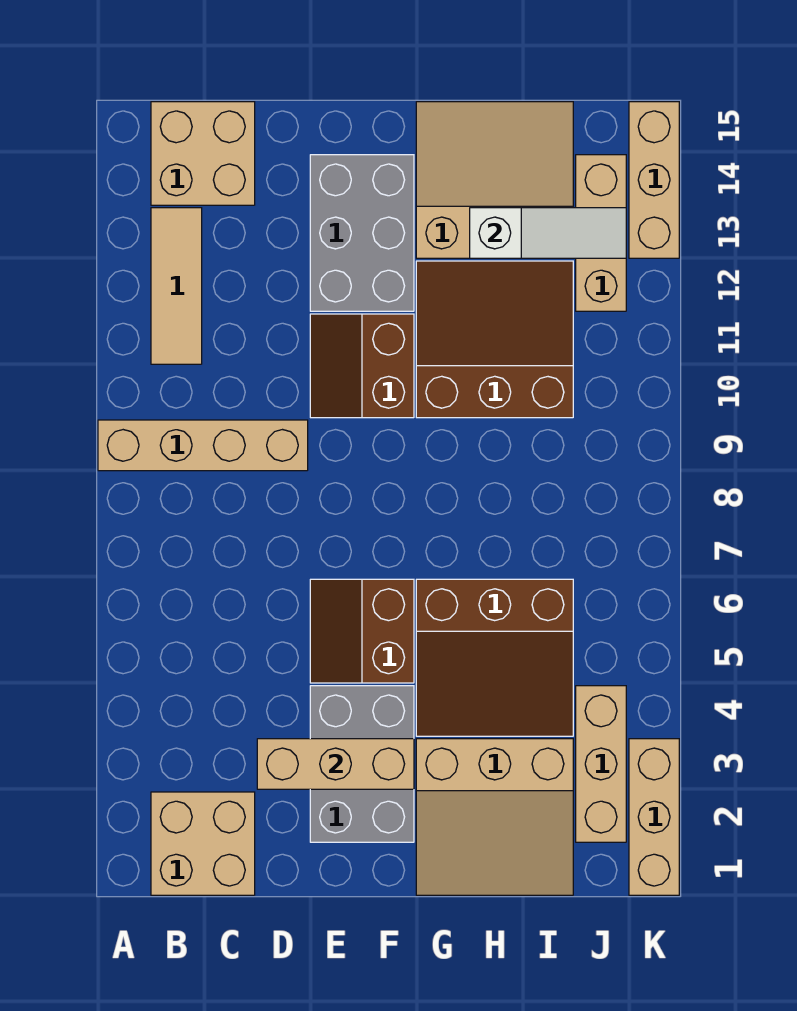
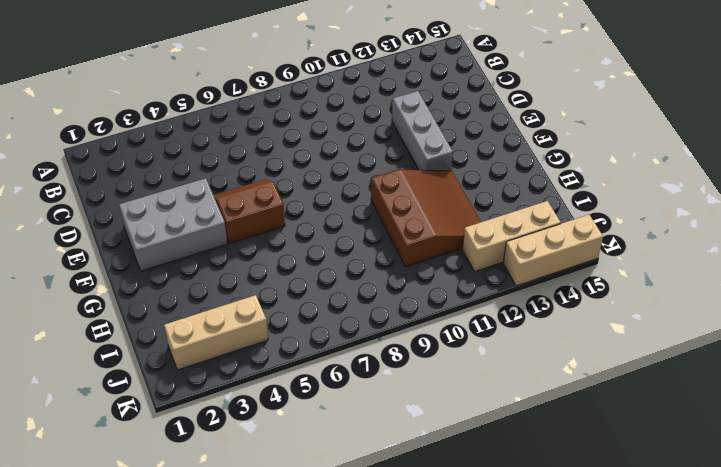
grey 1x3 brick [392,91,453,171] -> grey 2x3 brick [310,155,414,311]
none -> tan 1x4 brick [98,420,308,471]
none -> tan 2x2 brick [151,792,255,895]
none -> tan 1x3 tile [151,208,202,364]

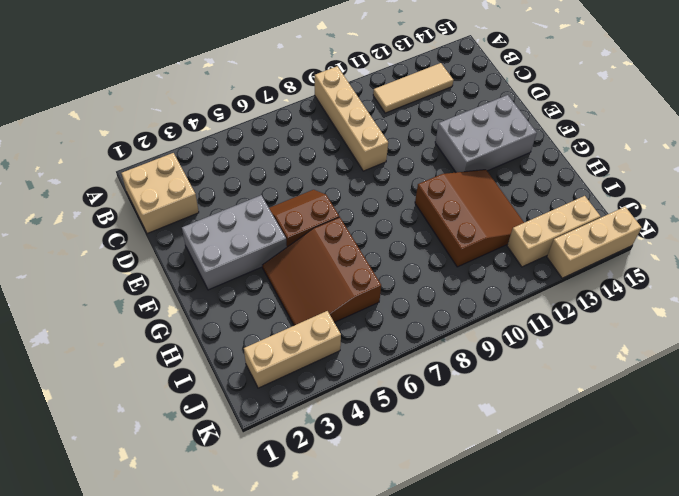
none -> tan 2x2 brick [151,102,255,205]
none -> brown 2x2 slope [310,314,414,418]
none -> tan 3x3 slope [416,739,573,895]

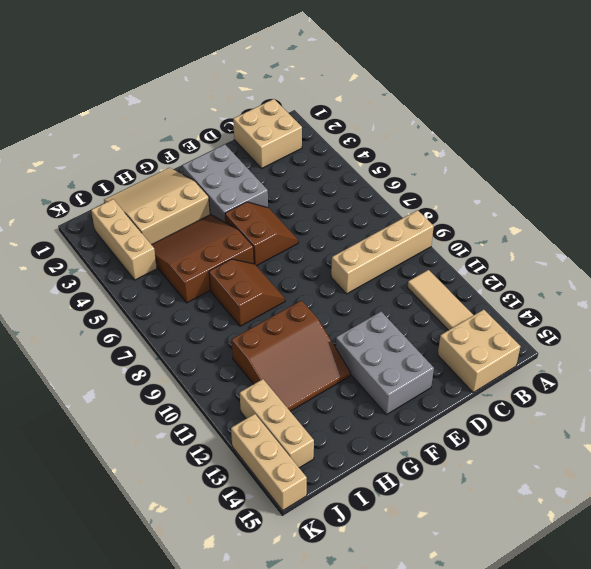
brown 2x2 slope [209,259,285,326] -> brown 2x2 slope moved to [310,314,414,418]
none -> tan 3x3 slope [416,102,573,258]
none -> tan 1x3 brick [629,739,679,895]
none -> tan 1x3 brick [257,739,414,789]

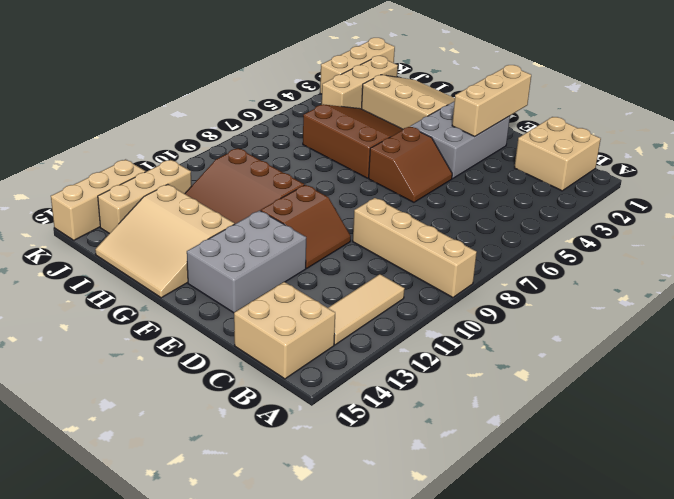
tan 1x3 brick [452,65,531,136] -> tan 1x3 brick turned to [257,739,414,789]
none -> white 1x3 slope [470,208,626,258]

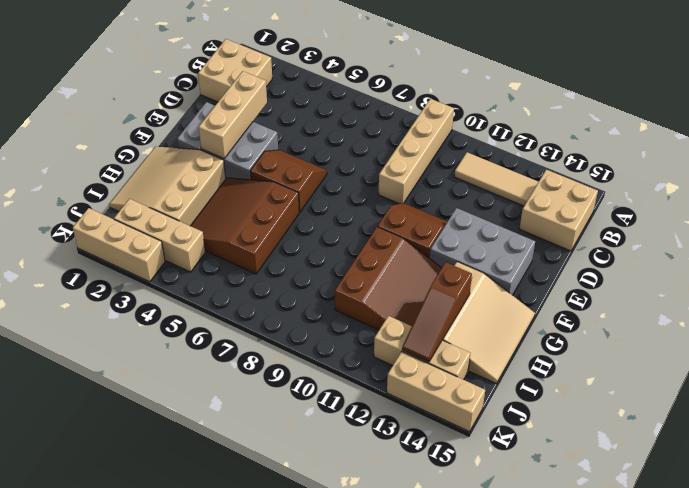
brown 1x3 slope [402,262,472,362] -> white 1x3 slope [470,208,626,258]

